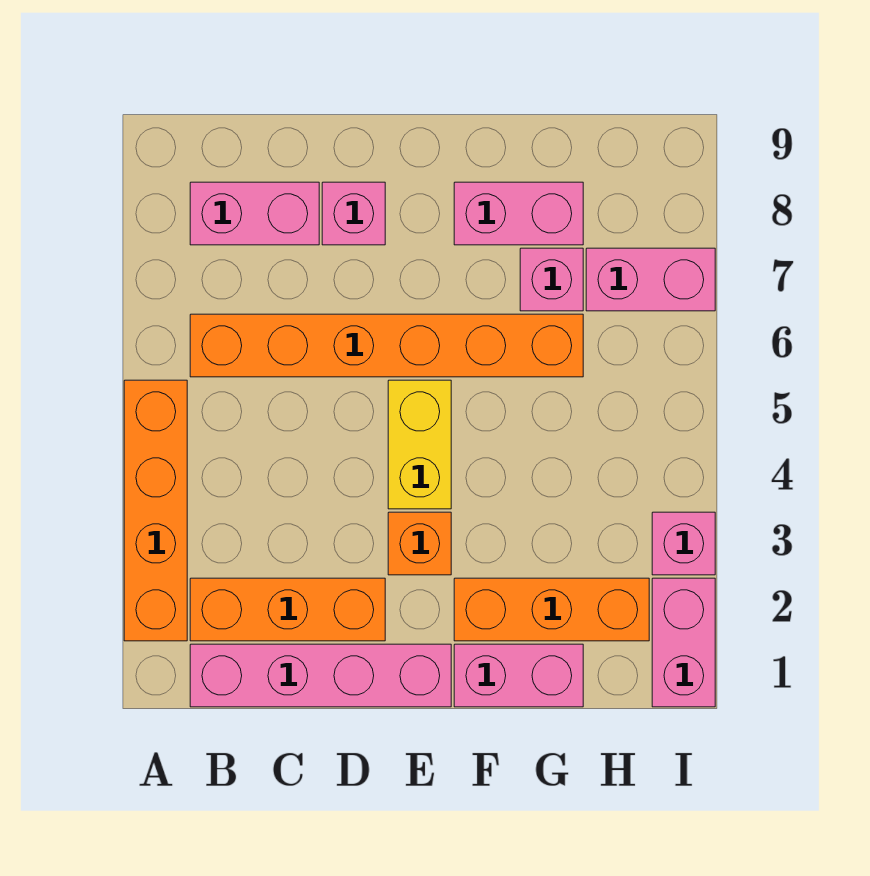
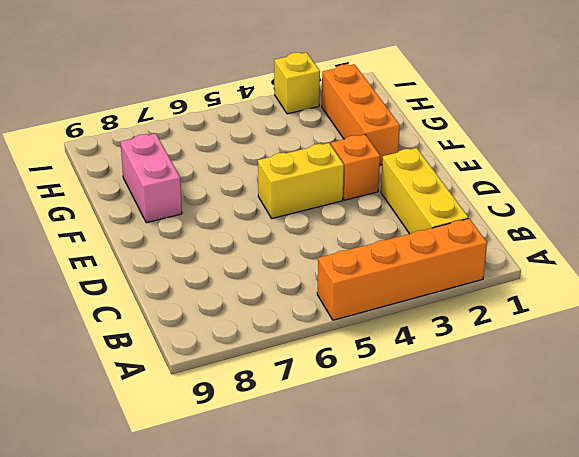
yellow 1x3 brick [381,148,468,234] -> orange 1x3 brick [190,578,385,641]
yellow 1x1 brick [274,52,320,114] -> pink 1x1 brick [652,512,715,575]
none -> pink 1x4 brick [190,644,451,707]
none -> orange 1x6 brick [190,314,583,377]
none -> pink 1x2 brick [190,182,319,245]

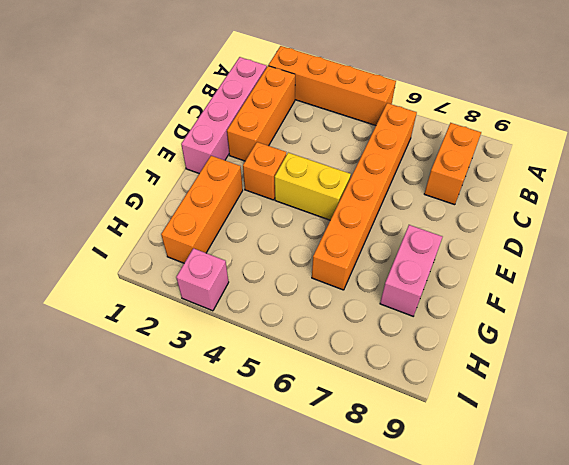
orange 1x2 brick [424,123,481,205] -> pink 1x2 brick [190,182,319,245]
none -> pink 1x1 brick [322,182,385,245]
none -> pink 1x2 brick [454,644,583,707]
none -> pink 1x1 brick [520,248,583,311]

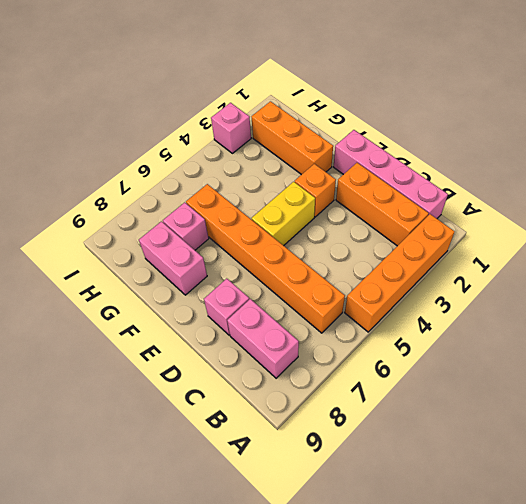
none -> pink 1x2 brick [454,644,583,707]
none -> pink 1x2 brick [586,248,715,311]
none -> pink 1x2 brick [652,578,715,707]

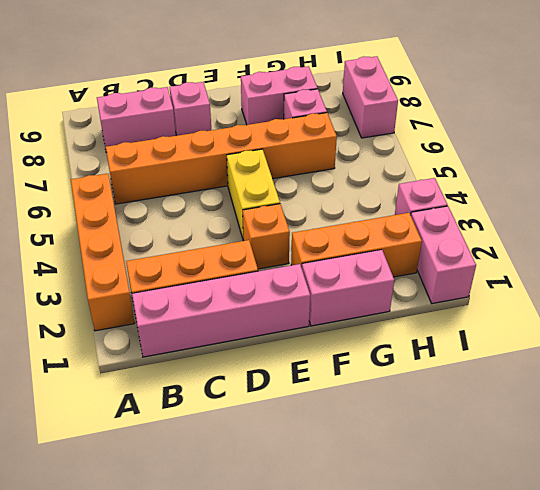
pink 1x2 brick [343,56,398,138] -> pink 1x2 brick turned to [586,248,715,311]

